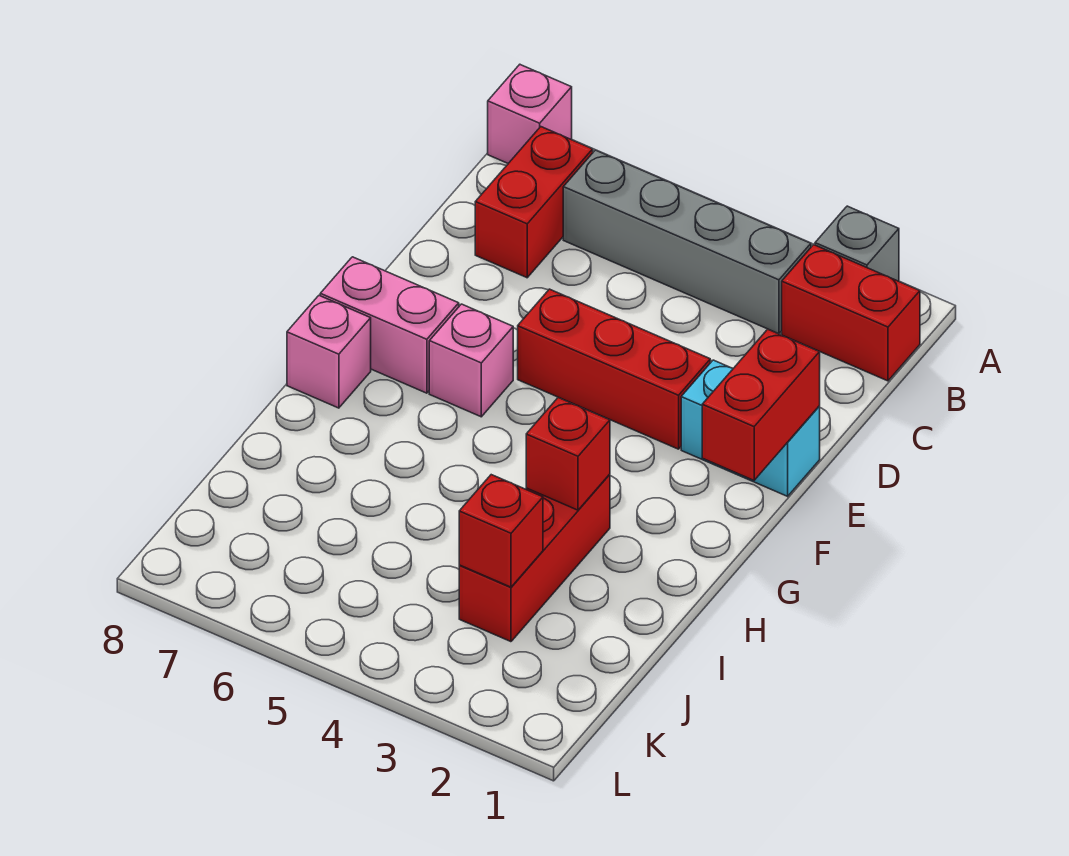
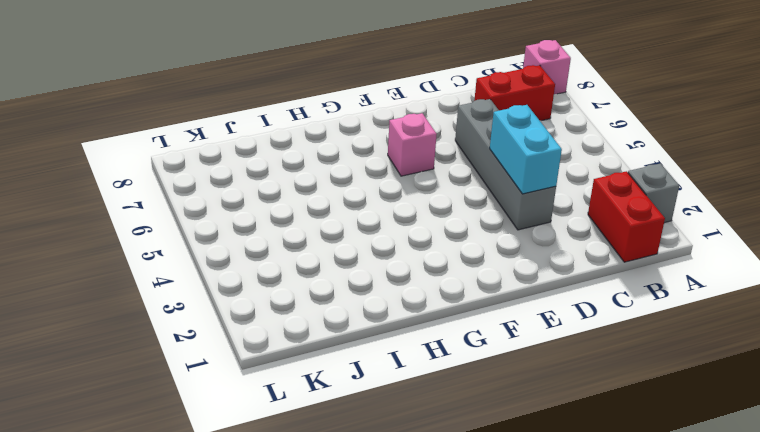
grey 1x4 brick [455,99,556,230] -> grey 1x4 brick moved to [563,150,811,334]
cyan 1x2 brick [490,105,562,194] -> cyan 1x2 brick moved to [681,360,820,496]
none -> red 1x3 brick [518,289,710,449]
none -> pink 1x2 brick [320,257,459,393]
none -> pink 1x1 brick [287,296,371,408]

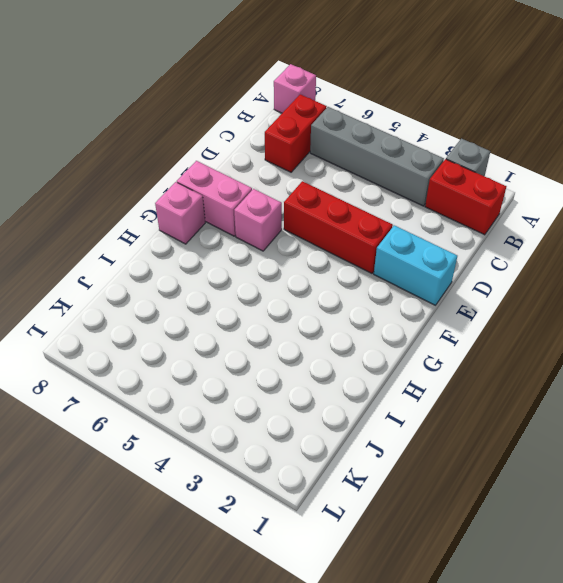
none -> red 1x3 brick [459,474,610,642]
none -> red 1x2 brick [702,329,820,480]
none -> red 1x1 brick [526,398,610,510]

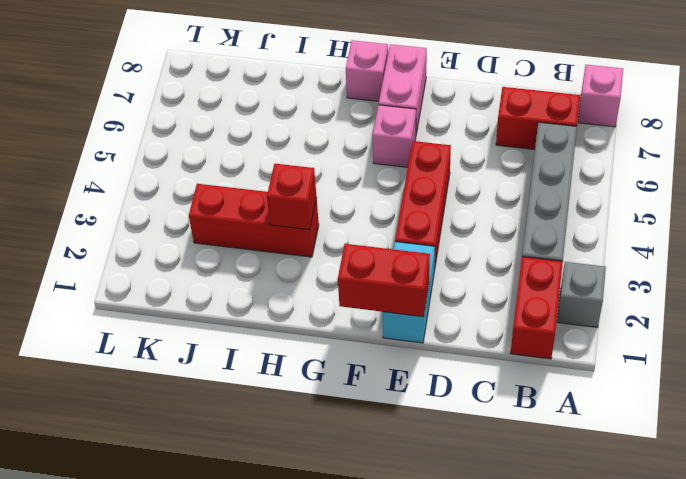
none -> red 1x1 brick [459,475,543,587]

